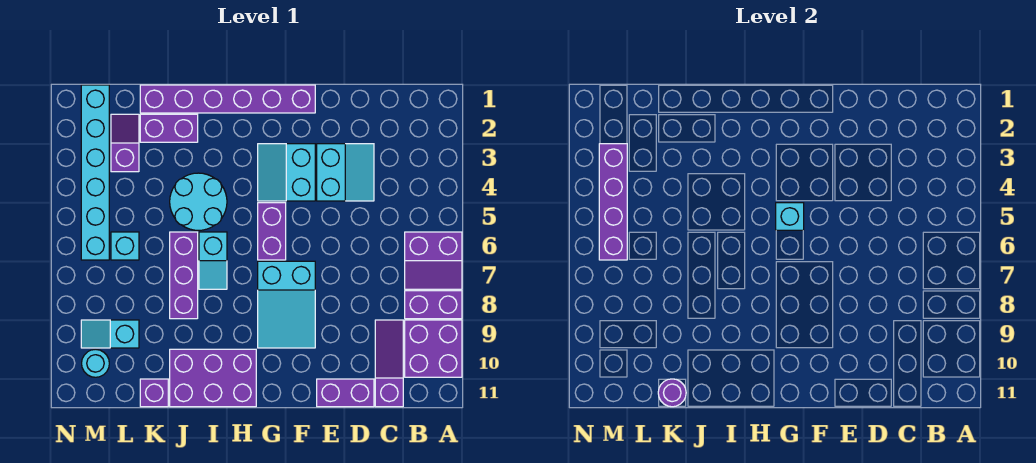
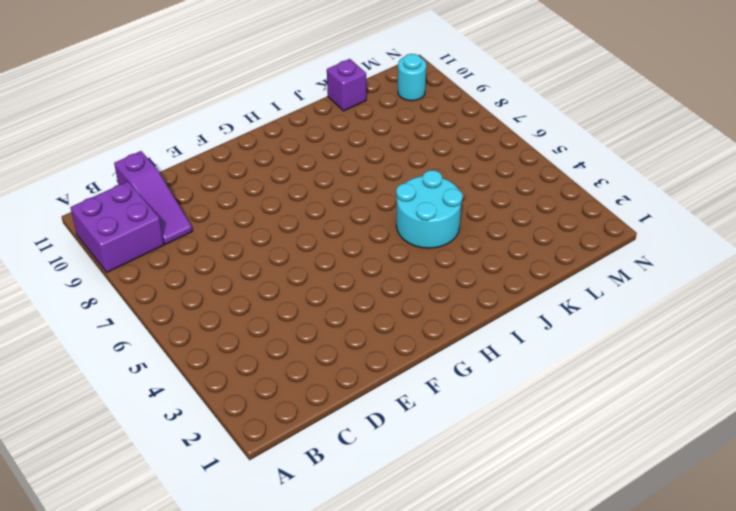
none -> purple 2x2 slope [405,232,462,289]
none -> purple 1x2 brick [405,291,462,319]
none -> cyan 2x2 slope [317,144,374,201]

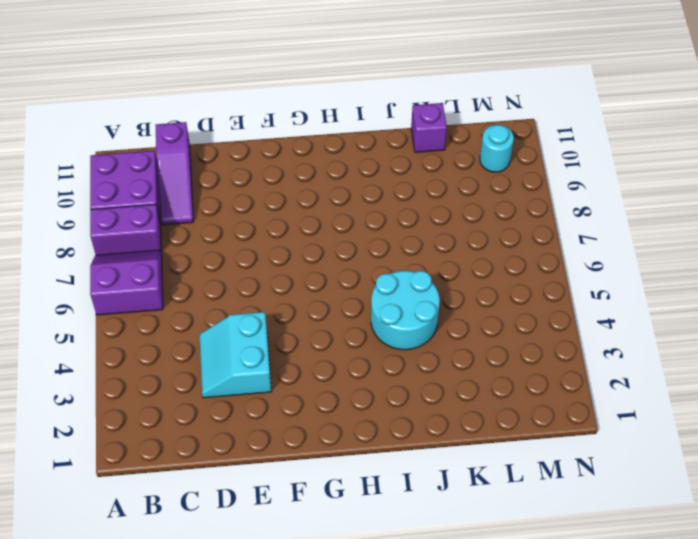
none -> purple 1x2 brick [317,379,374,407]
none -> purple 1x6 brick [140,85,315,113]
none -> cyan 2x2 slope [258,144,315,201]

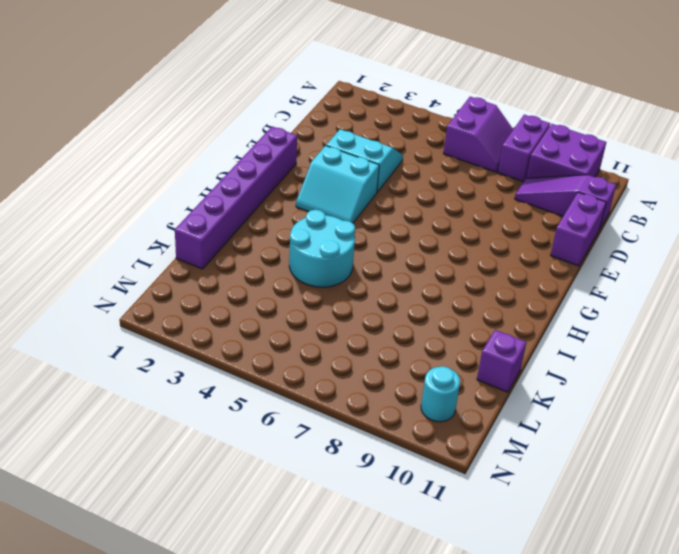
none -> cyan 2x3 slope [258,261,315,348]
none -> purple 1x2 brick [258,203,286,260]
none -> purple 2x3 brick [170,349,256,407]

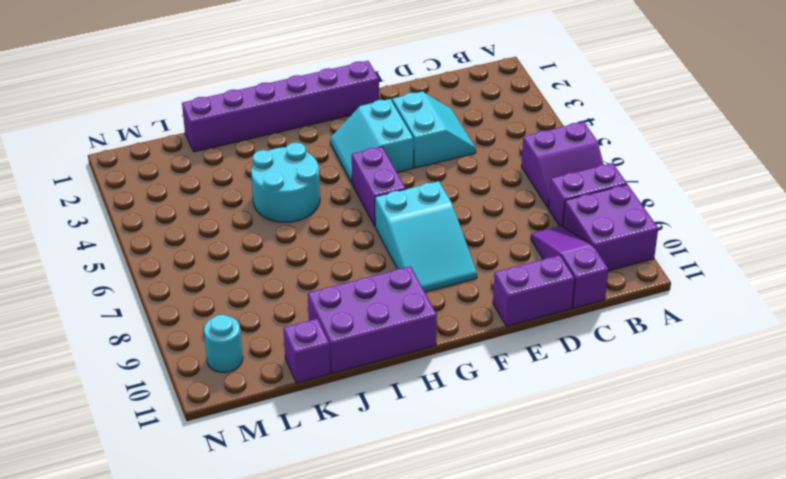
none -> cyan 1x2 slope [199,232,227,289]
none -> purple 1x2 brick [140,114,198,142]
none -> purple 1x3 brick [170,232,198,319]

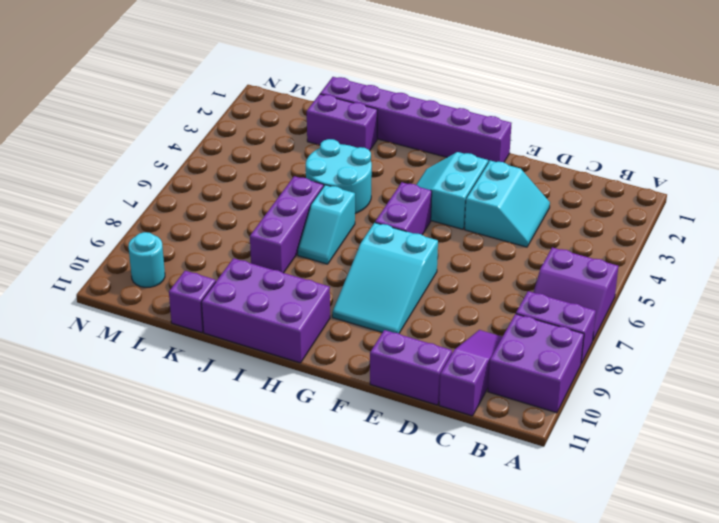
none -> purple 1x2 slope [111,114,139,172]
none -> cyan 1x1 brick [111,232,139,260]
none -> cyan 1x2 slope [81,320,139,348]

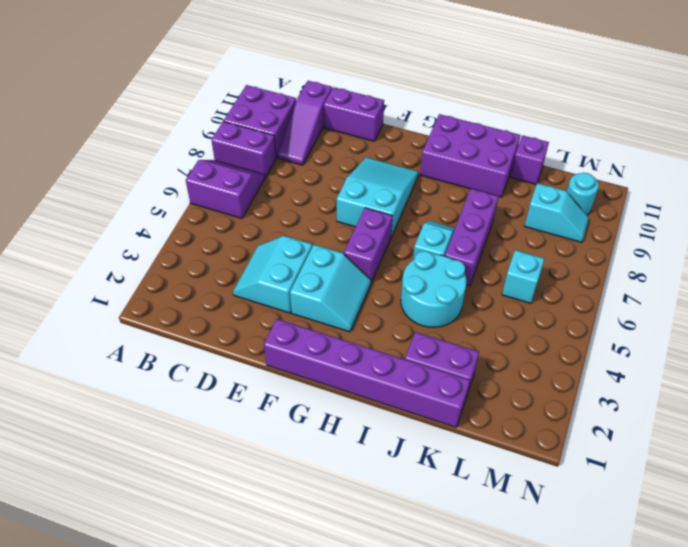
none -> purple 1x2 slope [111,114,139,172]
none -> cyan 1x6 brick [81,85,109,260]
none -> cyan 1x1 brick [776,203,804,230]

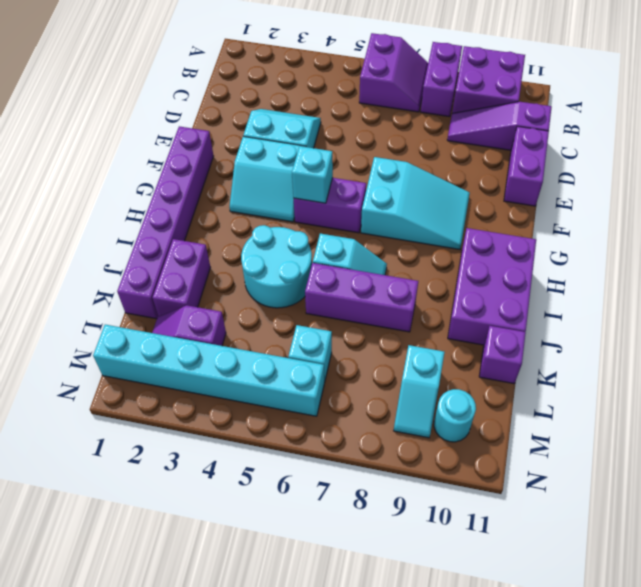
none -> purple 1x1 round brick [658,379,686,407]
none -> purple 1x4 brick [599,144,627,260]

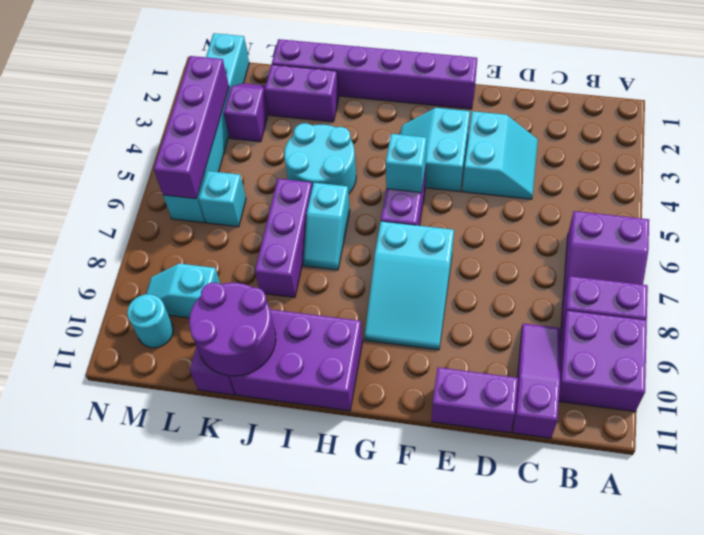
purple 2x2 round brick [189,282,276,376] -> purple 1x1 round brick [658,379,686,407]

